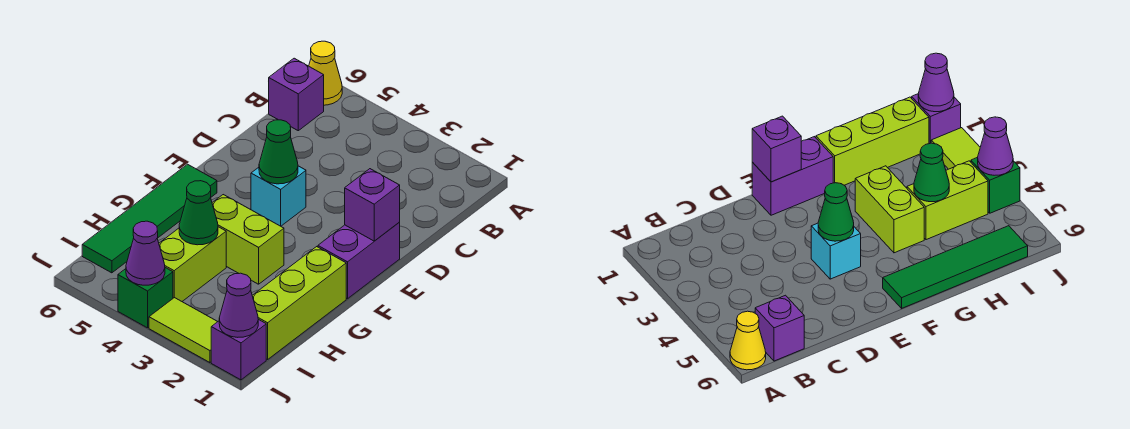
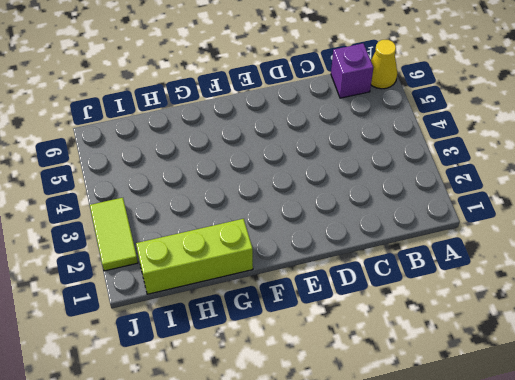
none -> purple 1x2 brick [318,223,400,299]
none -> cyan 1x1 brick [251,166,306,226]
none -> green 1x4 tile [82,164,217,273]

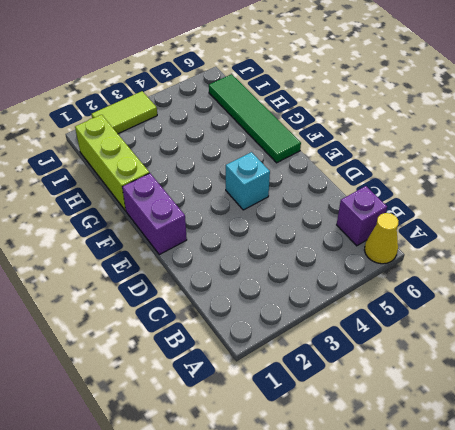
none -> lime 1x2 brick [212,195,284,284]
none -> lime 1x2 brick [159,227,226,301]
none -> purple 1x1 brick [211,319,266,380]

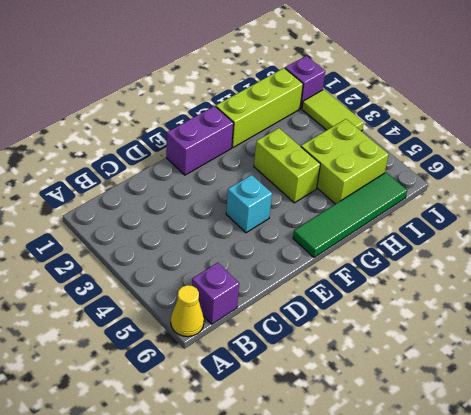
lime 2x2 brick [301,119,389,204] -> lime 1x2 brick [159,227,226,301]
none -> green 1x1 brick [118,268,173,328]
none -> purple 1x1 brick [345,169,400,241]
none -> green 1x1 cone [259,120,298,184]

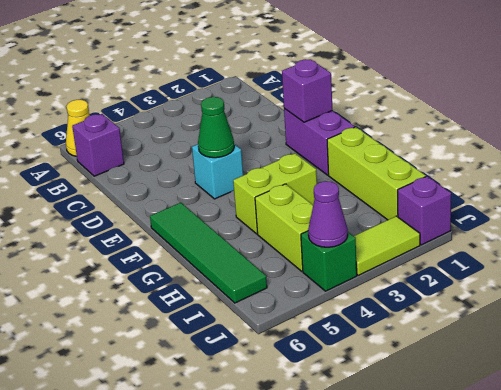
none -> green 1x1 cone [179,181,218,245]
none -> purple 1x1 cone [219,273,258,337]

